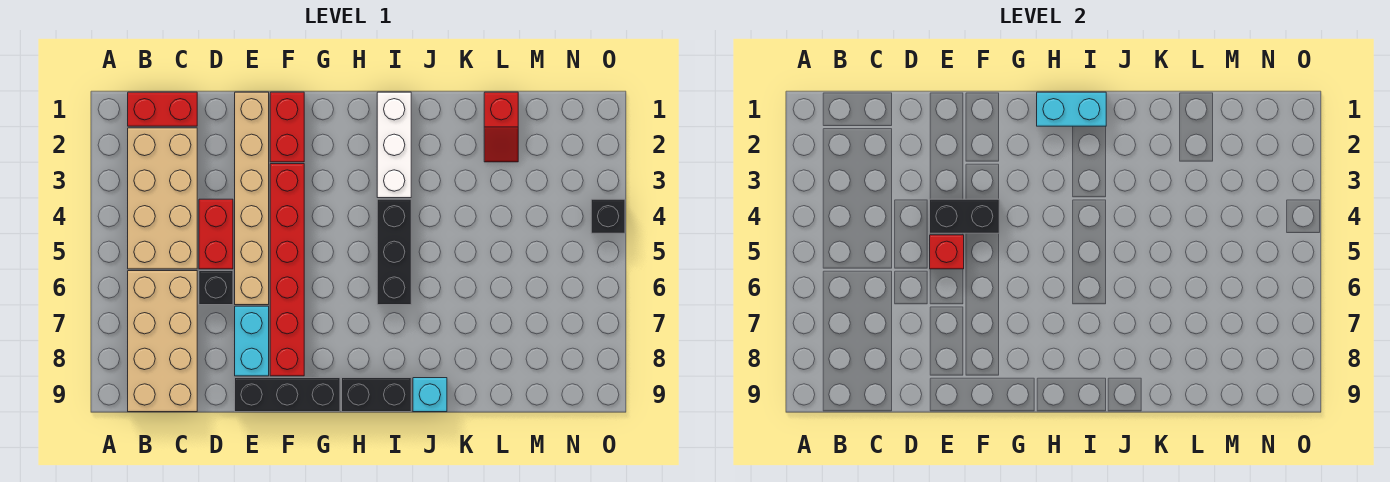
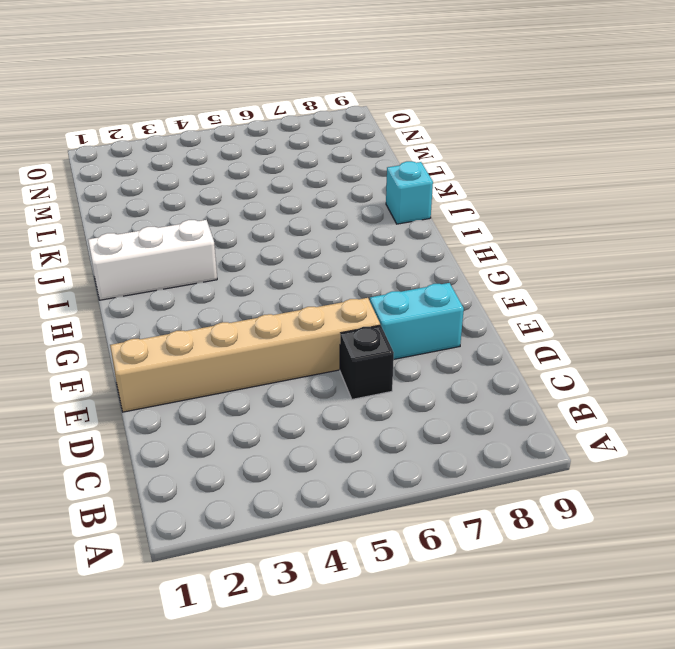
none -> red 1x2 brick [128,92,197,126]
none -> tan 2x4 brick [128,128,197,269]
none -> tan 2x4 brick [128,271,197,412]

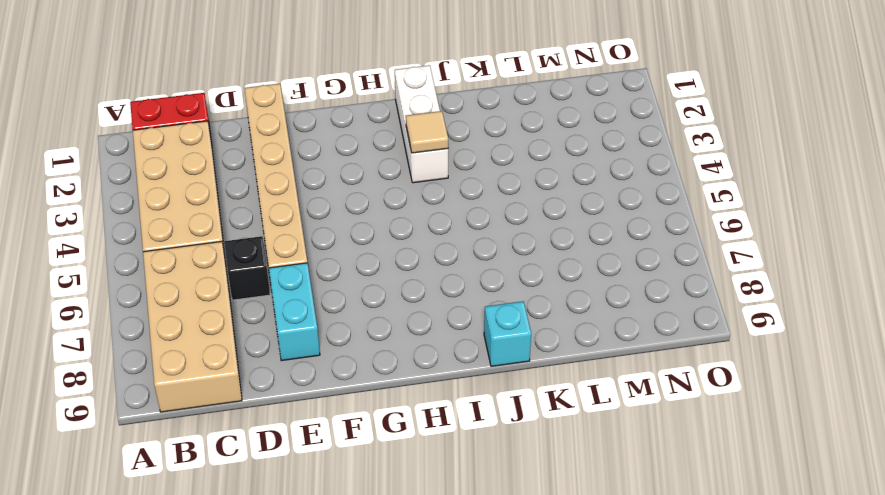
tan 1x1 tile [406,111,448,153] -> none
none -> red 1x2 brick [199,199,233,269]
none -> black 1x3 brick [235,378,340,412]
none -> red 1x2 brick [270,92,304,162]

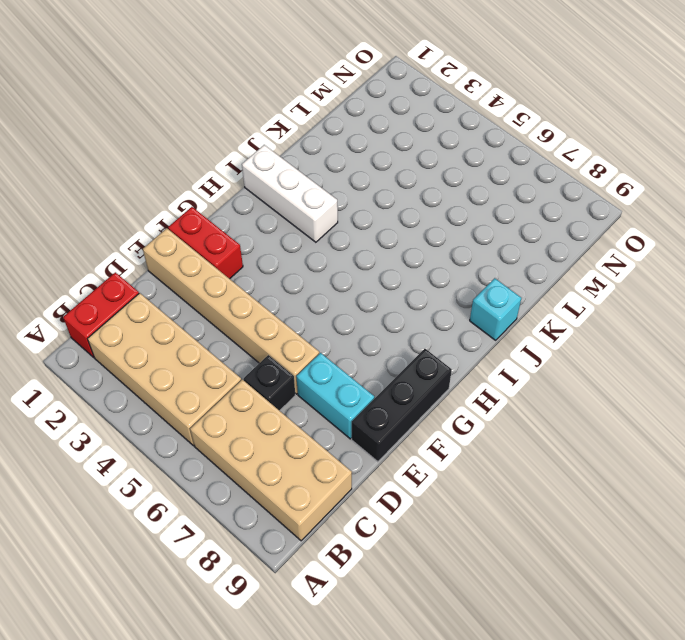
none -> red 1x2 brick [199,199,233,269]
none -> red 1x6 brick [270,164,304,376]
none -> black 1x2 brick [342,378,411,412]

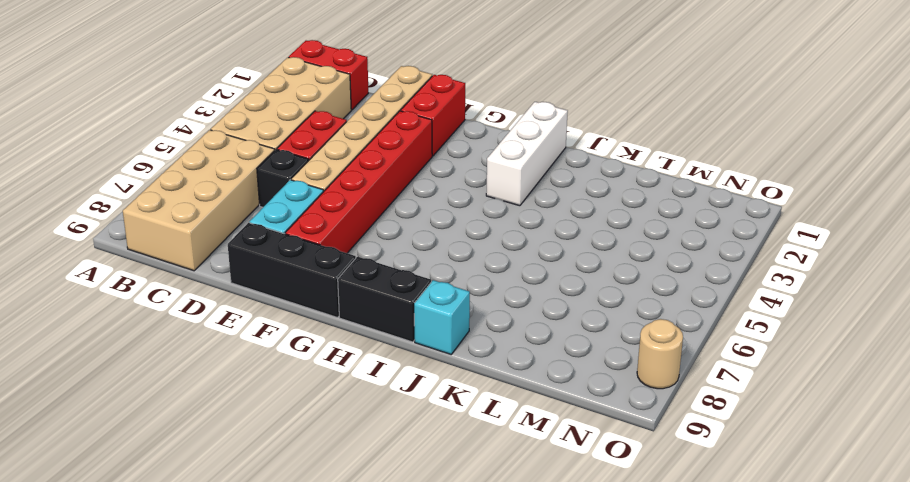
tan 1x1 round brick [637,319,683,389] -> none
none -> black 1x3 brick [377,199,411,305]
none -> red 1x2 slope [484,92,518,162]
none -> black 1x1 brick [591,199,625,233]

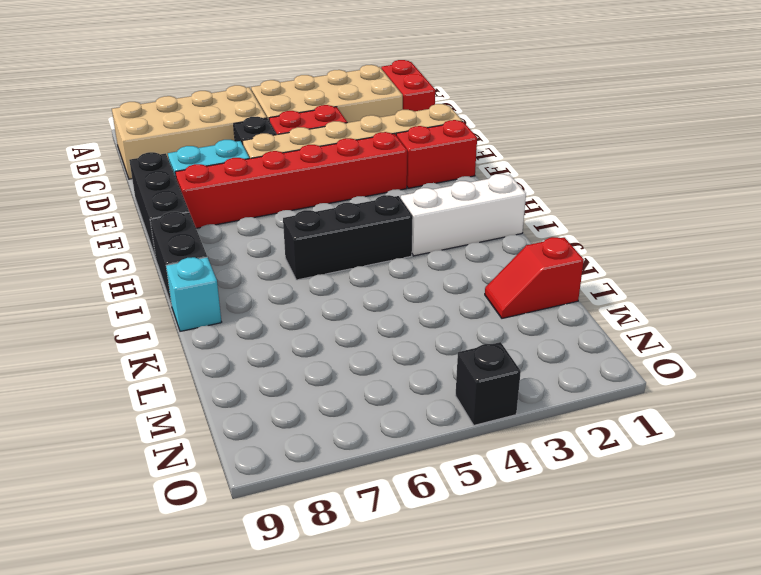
none -> black 1x2 brick [930,199,999,233]
none -> red 1x1 brick [930,235,964,269]
none -> cyan 1x2 brick [1037,92,1106,126]

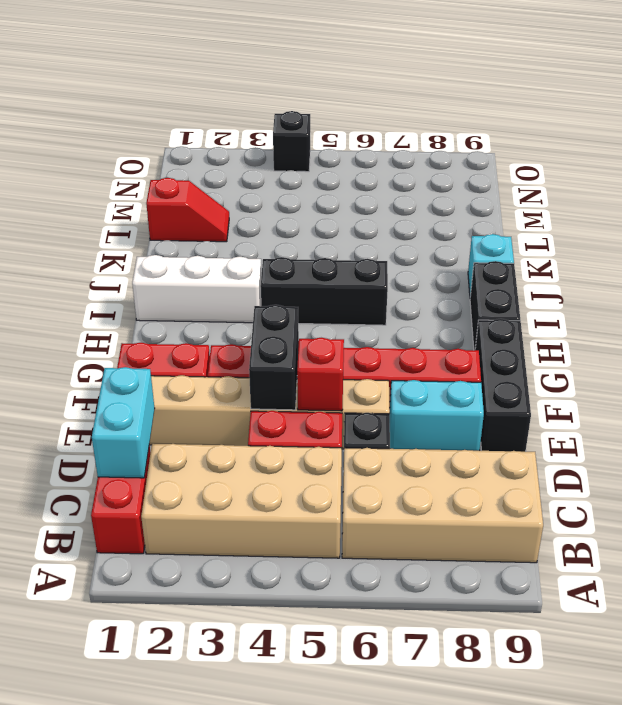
cyan 1x2 brick [92,367,155,478] -> cyan 1x2 brick moved to [1037,92,1106,126]

